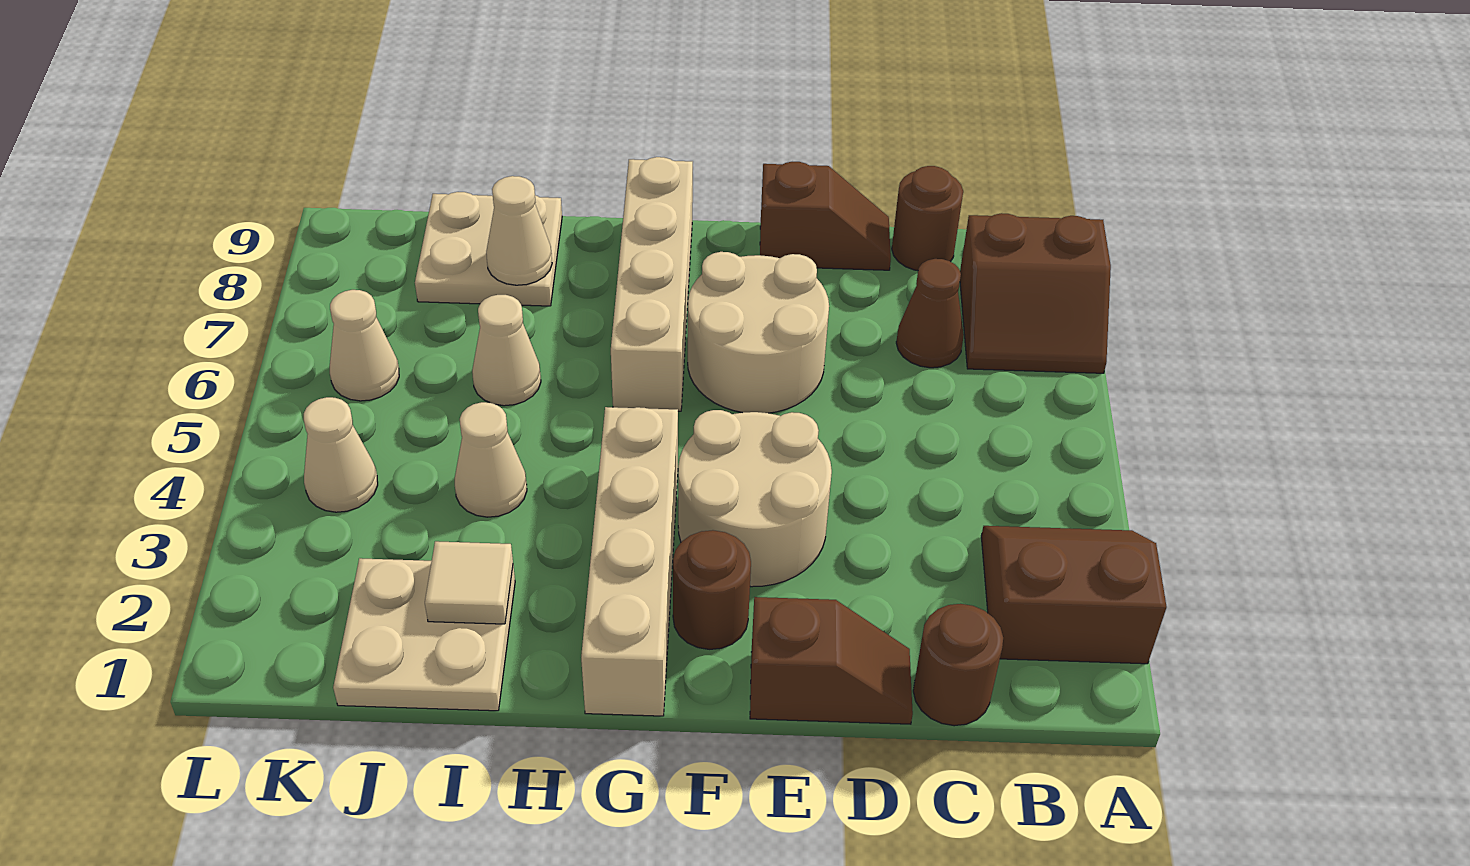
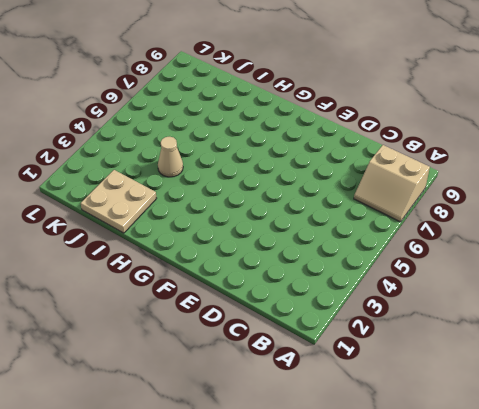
tan 2x2 slope [354,145,430,222] -> brown 2x2 slope [960,213,1111,373]
none -> brown 2x2 slope [981,526,1167,664]
none -> brown 1x1 round brick [913,604,1003,726]
none -> brown 1x1 cone [896,259,964,368]

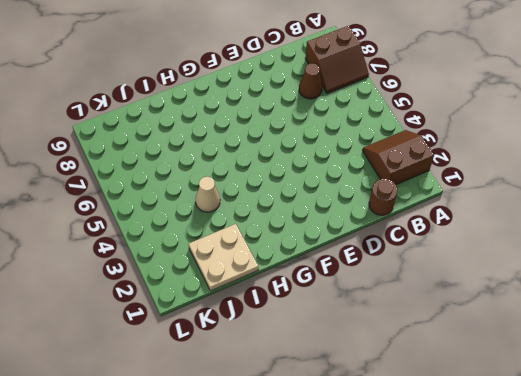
none -> brown 1x1 round brick [892,166,963,271]
none -> brown 1x2 slope [750,597,913,724]
none -> brown 1x2 slope [760,162,891,270]

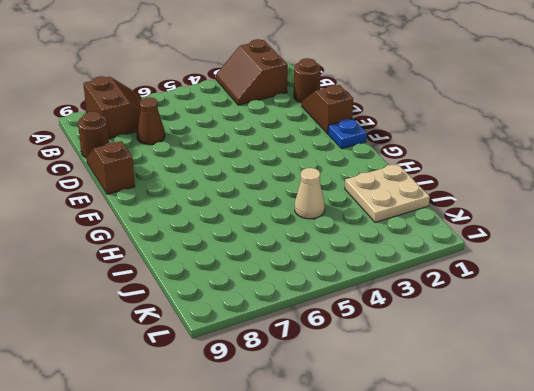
blue 1x1 plate [328,119,367,149] -> none
none -> tan 2x2 round brick [678,410,832,587]
none -> tan 2x2 round brick [688,252,829,413]
none -> brown 1x1 round brick [673,530,751,649]

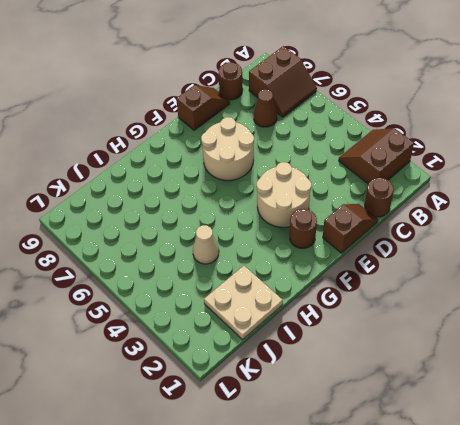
none -> tan 1x4 brick [581,407,678,716]
none -> tan 1x4 brick [611,157,693,411]
none -> tan 1x1 cone [472,295,541,406]

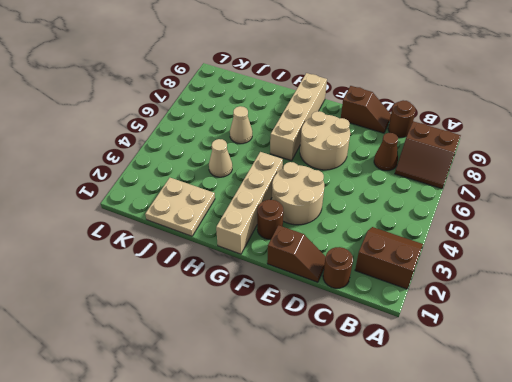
none -> tan 2x2 plate [415,192,562,306]
none -> tan 1x1 cone [304,397,378,512]
none -> tan 1x1 cone [330,290,399,401]

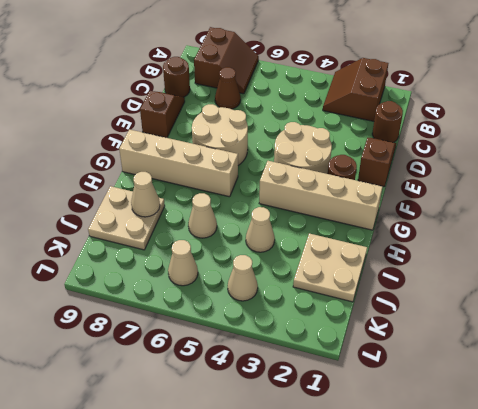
none -> tan 1x1 tile [425,541,513,624]

